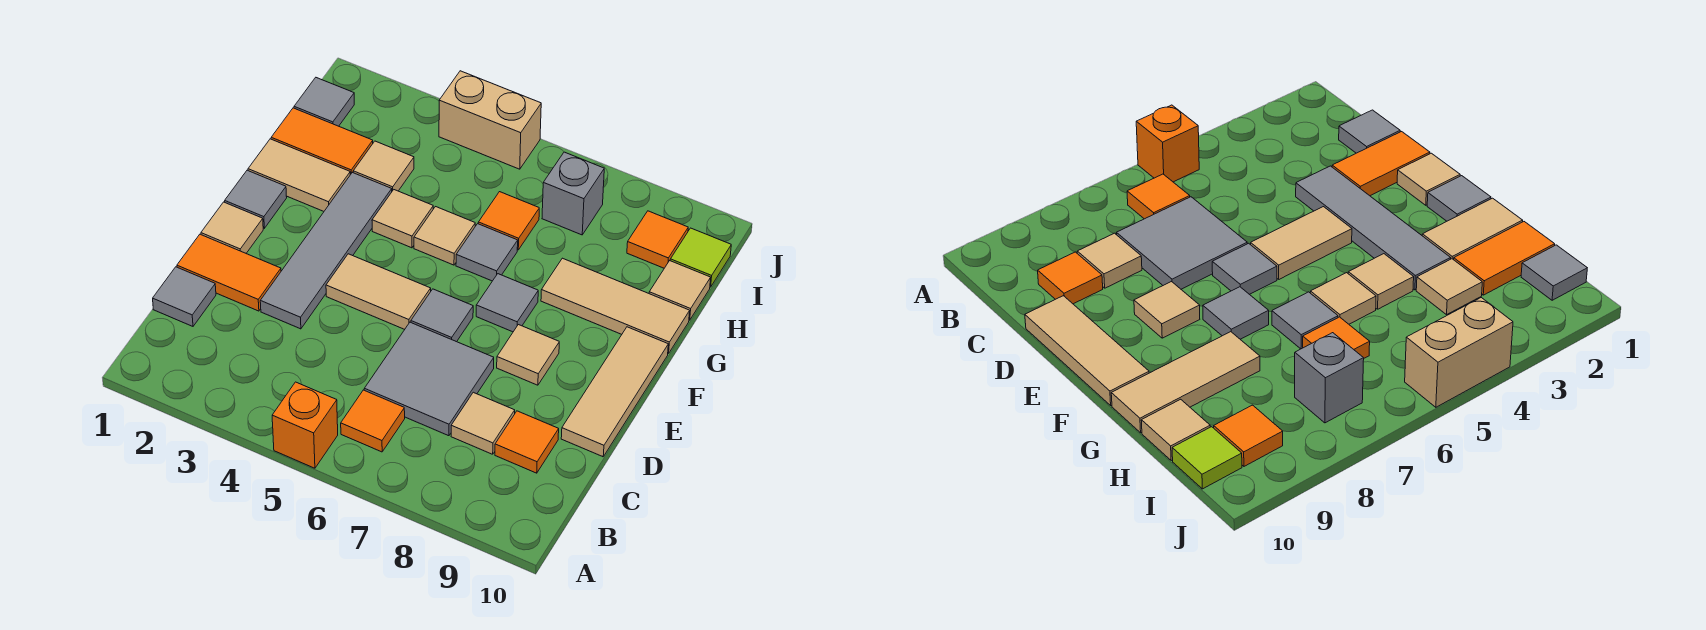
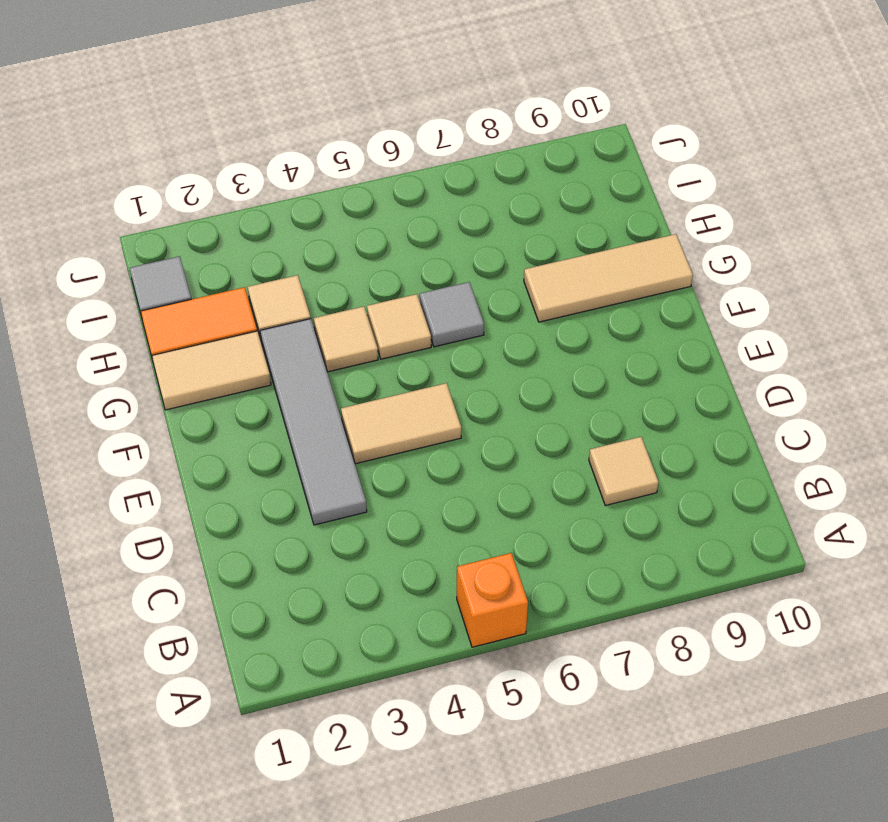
none -> orange 1x1 tile [341,390,405,452]
none -> grey 1x1 tile [153,267,216,326]
none -> grey 2x2 tile [364,322,494,436]

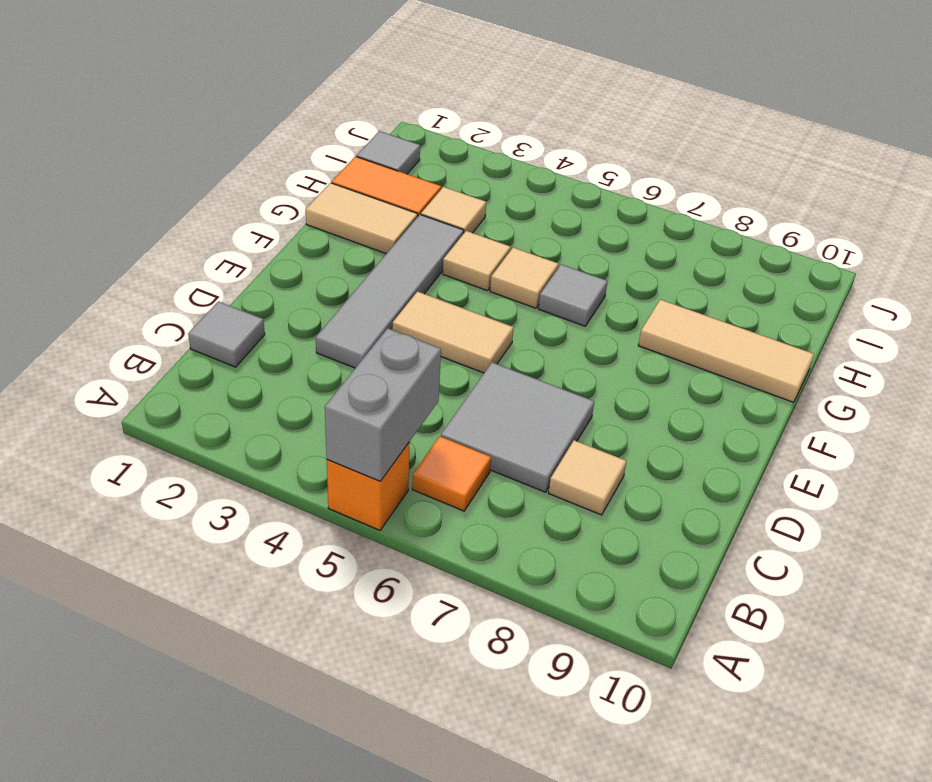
grey 1x2 brick [325,328,441,481] -> none
none -> orange 1x1 tile [495,411,559,473]
none -> orange 1x2 tile [177,234,281,311]
none -> tan 1x3 tile [561,327,668,457]

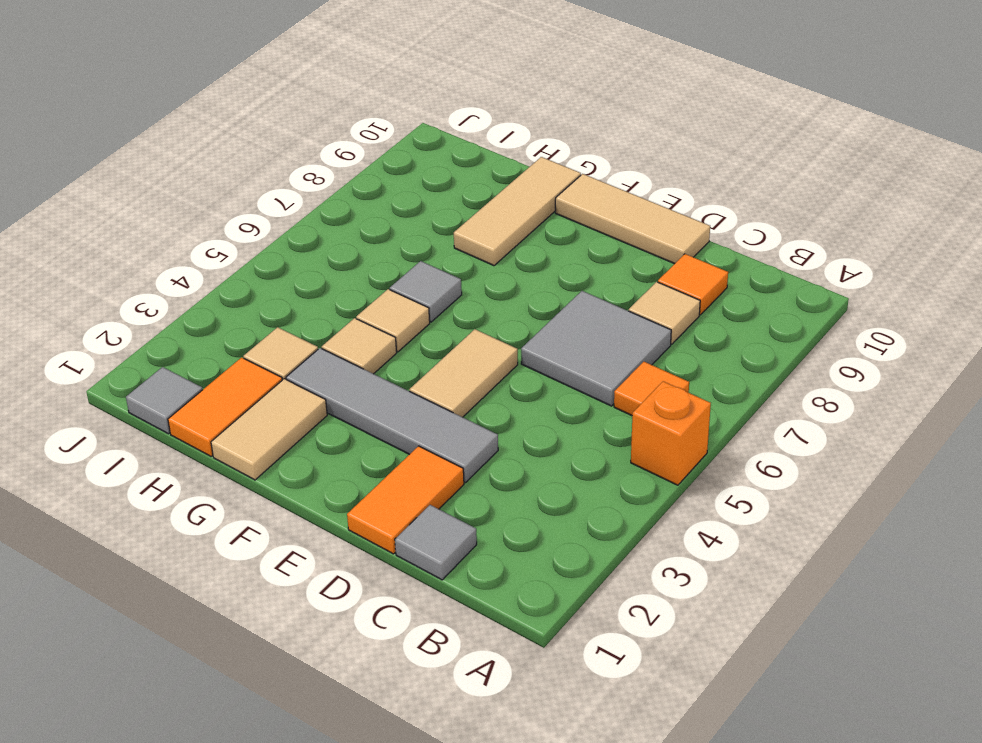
none -> tan 1x1 tile [201,202,263,253]
none -> grey 1x1 tile [411,289,473,342]
none -> tan 1x1 tile [497,325,559,385]

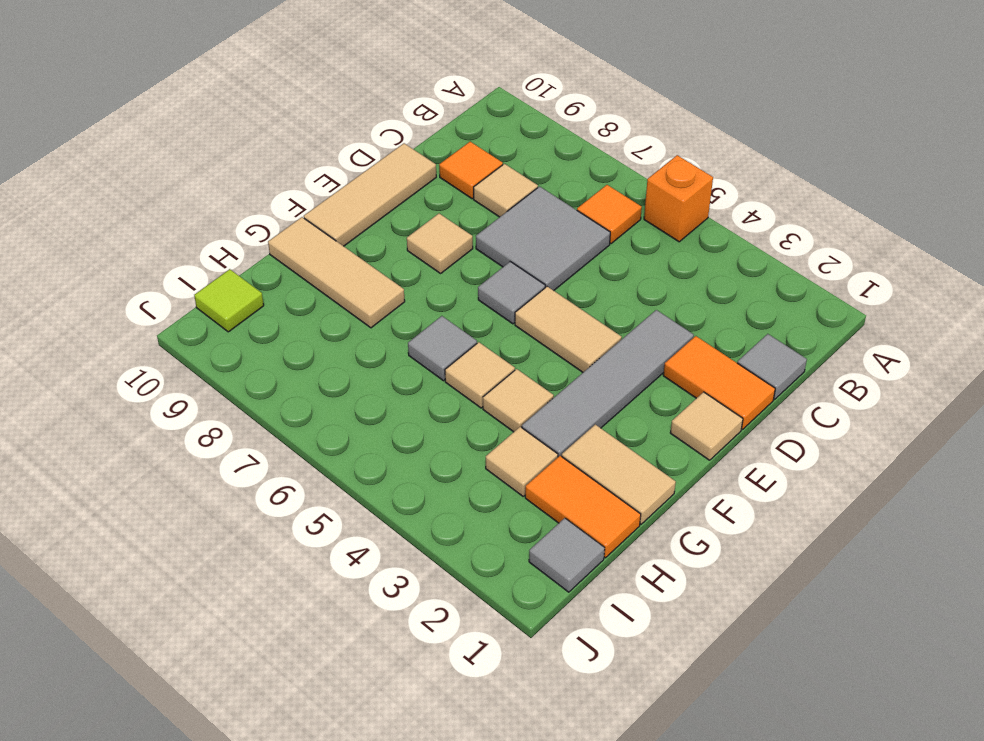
none -> grey 1x1 tile [225,170,287,228]
none -> grey 1x1 tile [476,274,538,332]
none -> orange 1x1 tile [478,192,539,250]

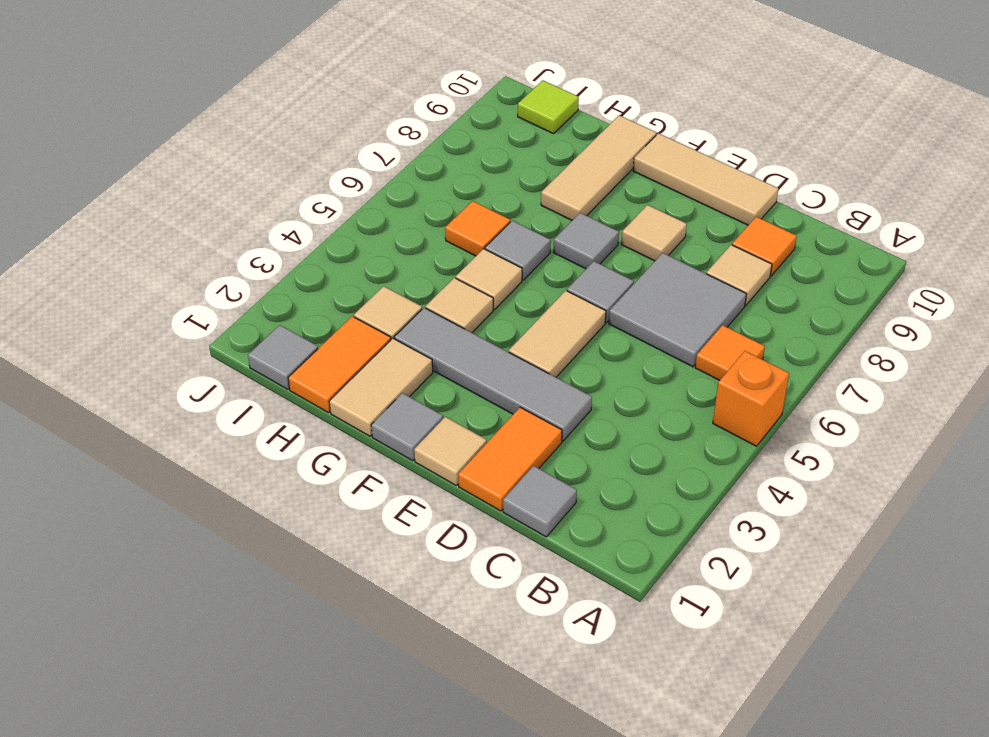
none -> tan 1x1 tile [649,261,711,320]
none -> grey 1x1 brick [542,152,604,235]
none -> orange 1x1 tile [627,211,688,268]

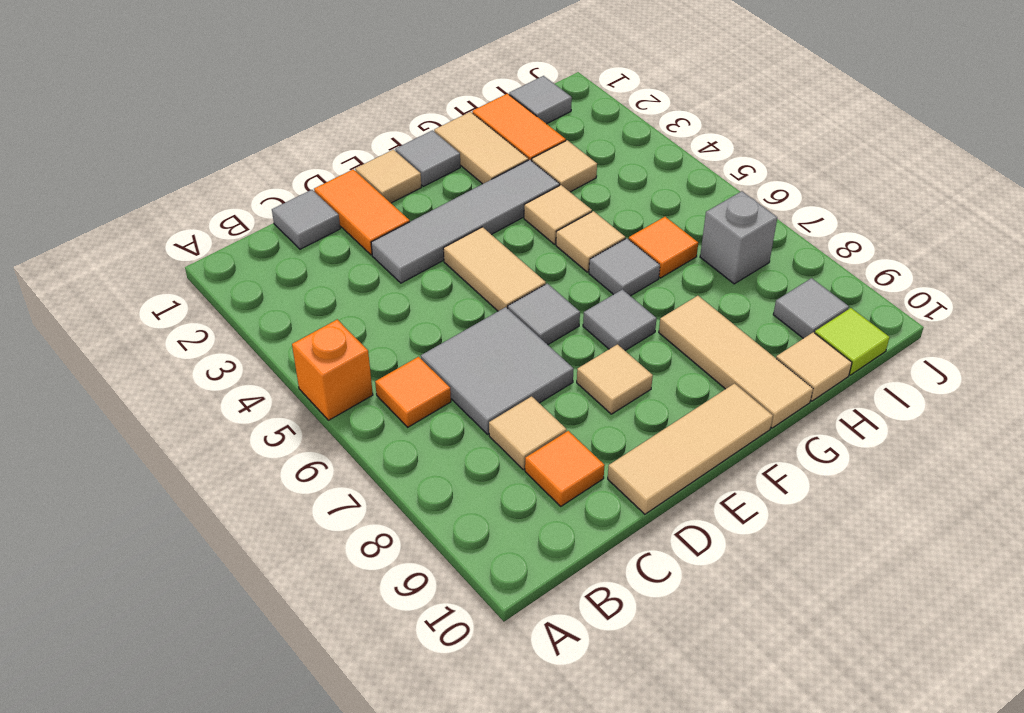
grey 1x1 tile [773,278,849,338] -> orange 1x1 tile [627,211,688,268]
none -> tan 1x2 brick [439,71,541,169]

